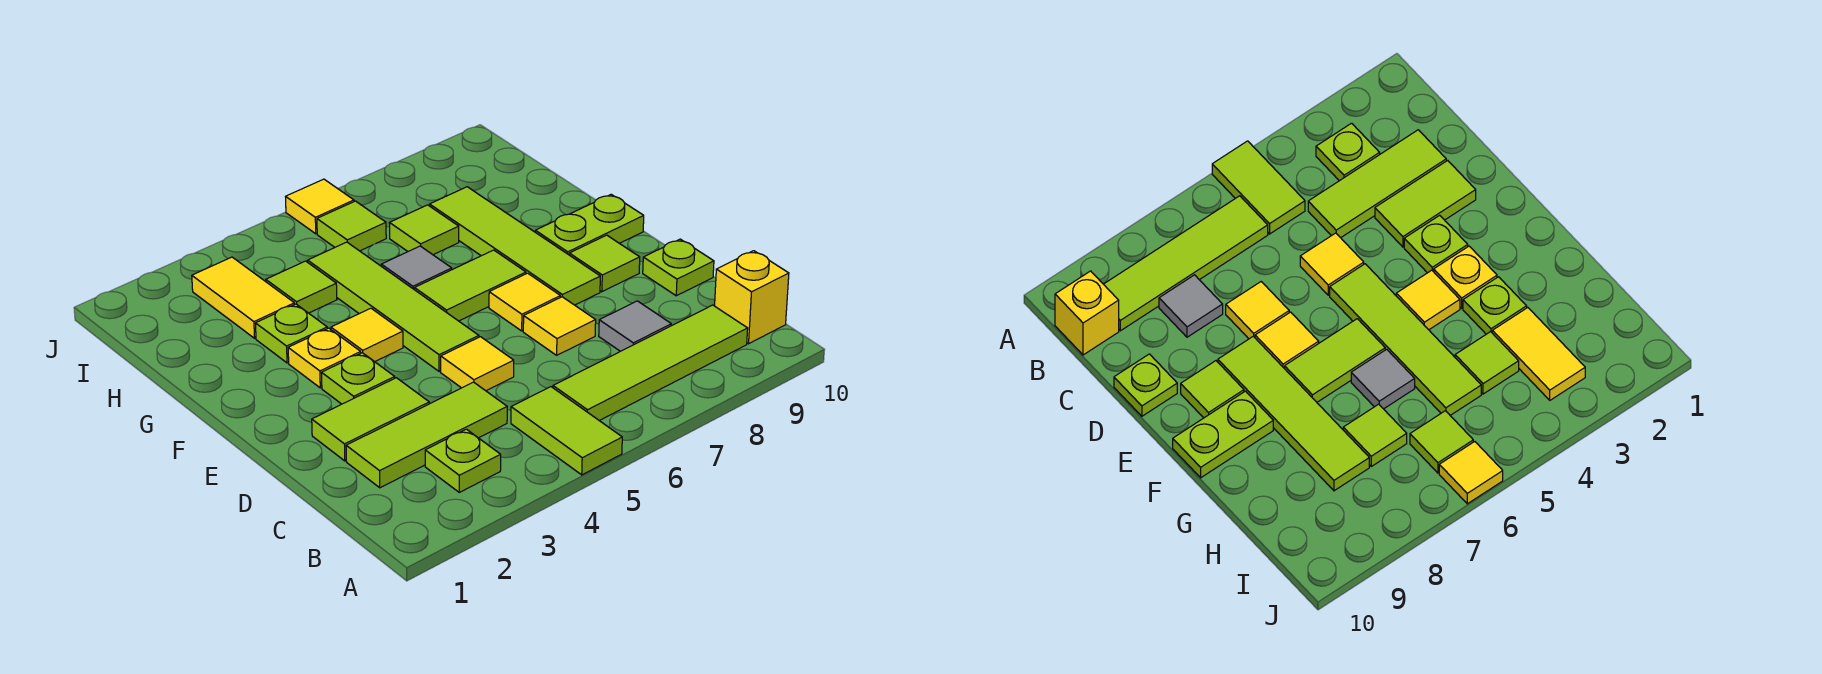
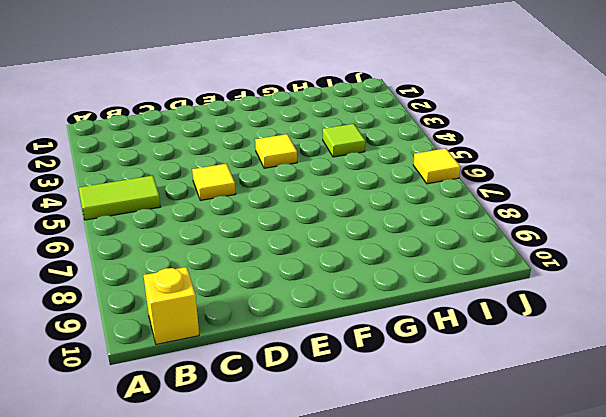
none -> lime 1x1 plate [425,429,501,492]
none -> lime 1x4 tile [553,305,748,421]
none -> lime 1x3 tile [346,382,507,488]

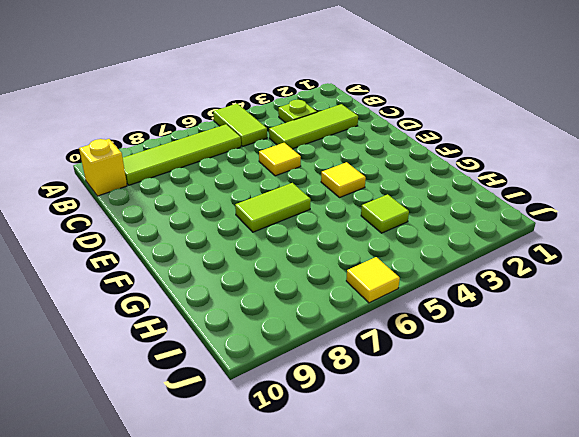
none -> grey 1x1 tile [599,301,671,351]
none -> lime 1x2 tile [312,378,429,461]
none -> yellow 1x1 tile [523,297,596,355]

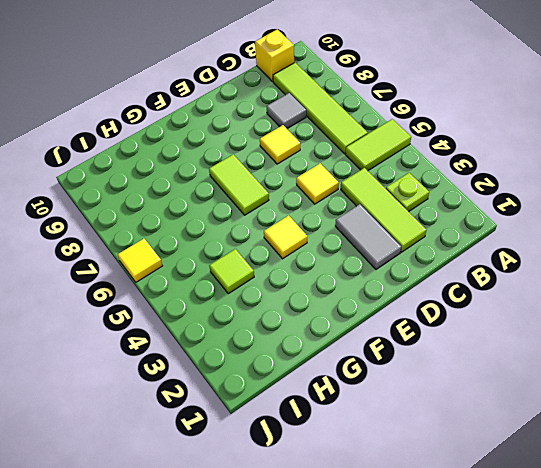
grey 1x2 tile [335,204,401,269] -> lime 1x2 tile [312,378,429,461]
none -> lime 1x1 plate [643,239,714,296]
none -> lime 1x1 plate [322,353,395,404]
none -> lime 1x4 tile [308,242,479,371]

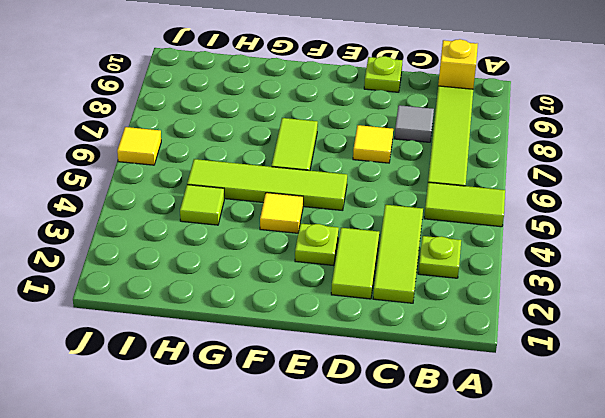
none -> yellow 1x1 tile [441,337,514,391]
none -> yellow 1x1 tile [489,273,560,331]
none -> lime 1x4 tile [430,187,600,305]

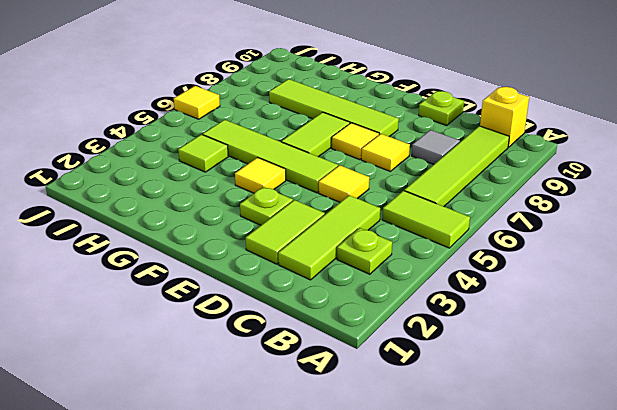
none -> lime 1x1 tile [569,235,640,292]
none -> yellow 1x1 plate [288,328,361,388]
none -> lime 1x2 plate [535,194,644,255]

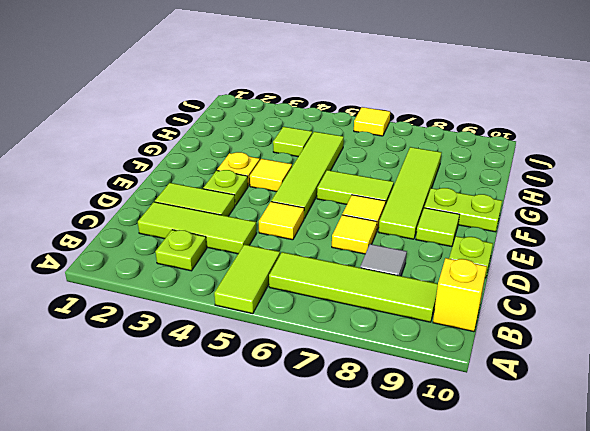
none -> lime 1x1 plate [255,304,327,363]
none -> grey 1x1 tile [381,246,452,290]
none -> yellow 1x2 tile [192,257,295,338]

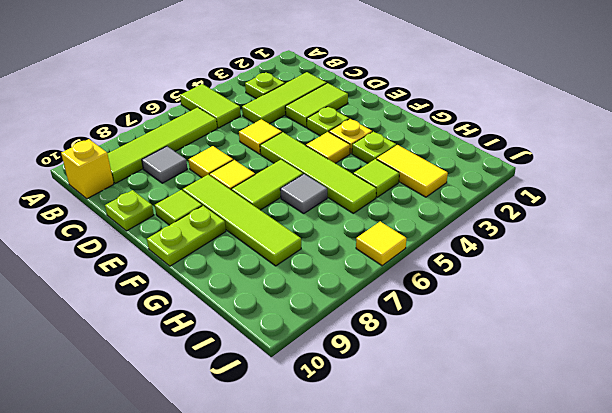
none -> lime 1x1 tile [390,205,459,255]
none -> lime 1x1 tile [317,201,386,251]

